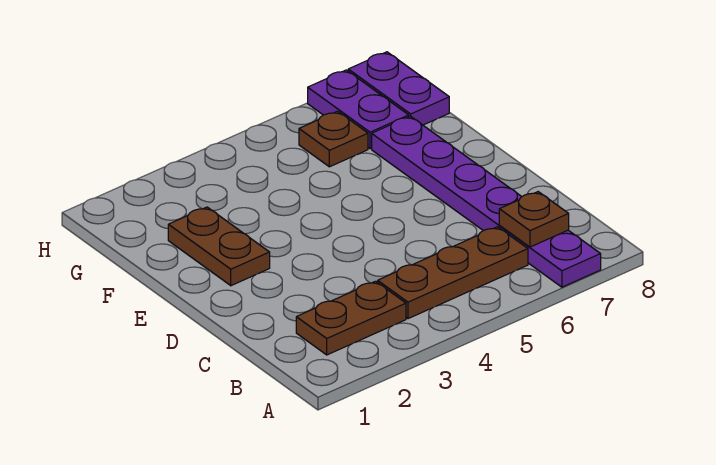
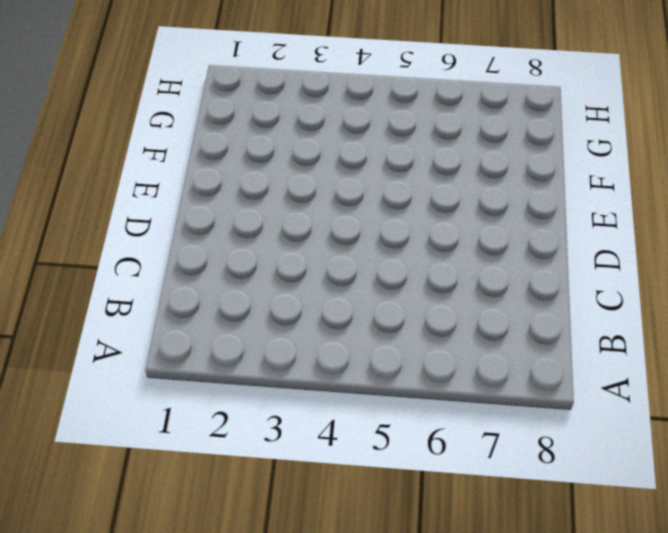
none -> purple 1x6 plate [372,116,601,287]
none -> brown 1x2 plate [296,281,406,355]

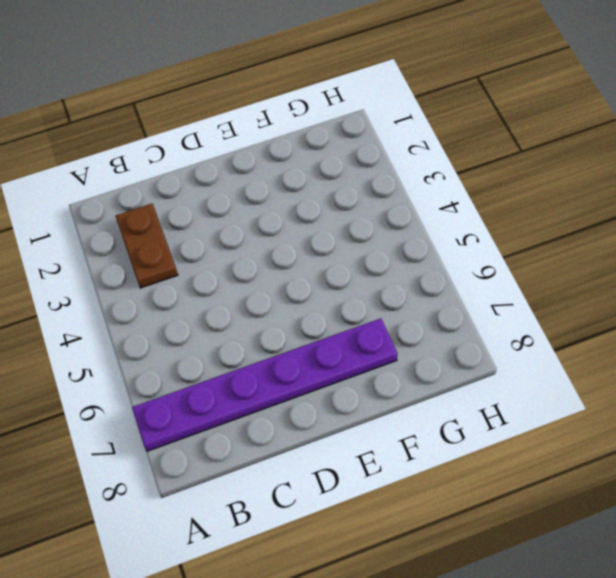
none -> brown 1x3 plate [378,227,528,319]
none -> brown 1x2 plate [168,207,270,286]

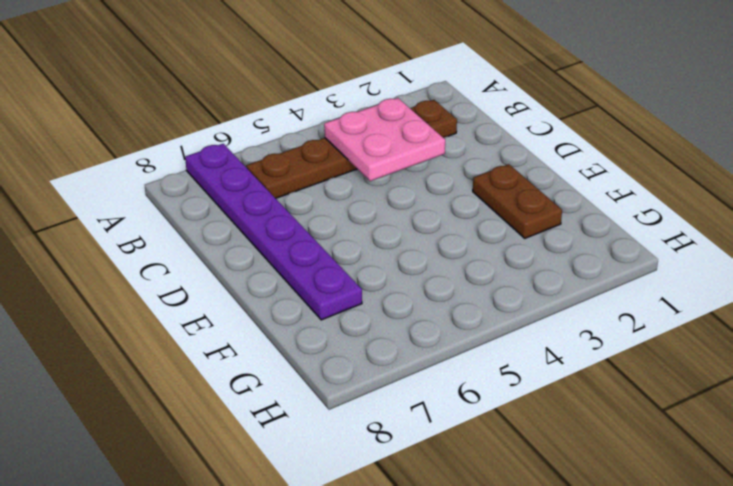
pink 2x2 plate [324,98,445,181] -> none
none -> brown 1x1 plate [299,111,368,167]
none -> purple 1x2 plate [308,70,409,149]

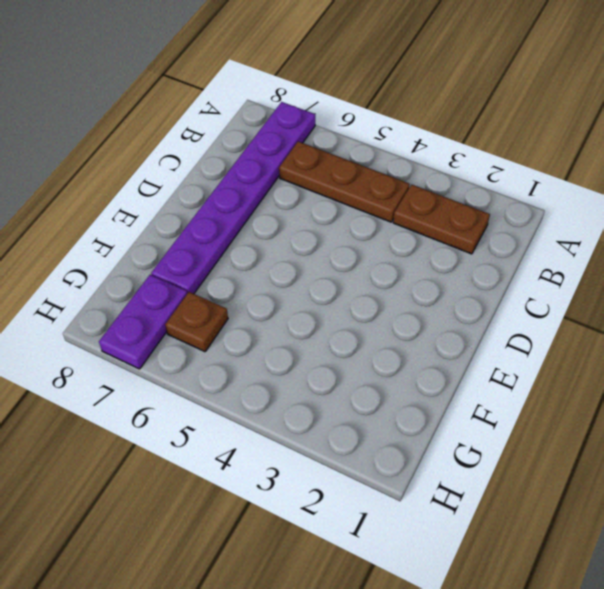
none -> brown 1x2 plate [168,207,270,286]
none -> purple 1x2 plate [348,52,449,125]

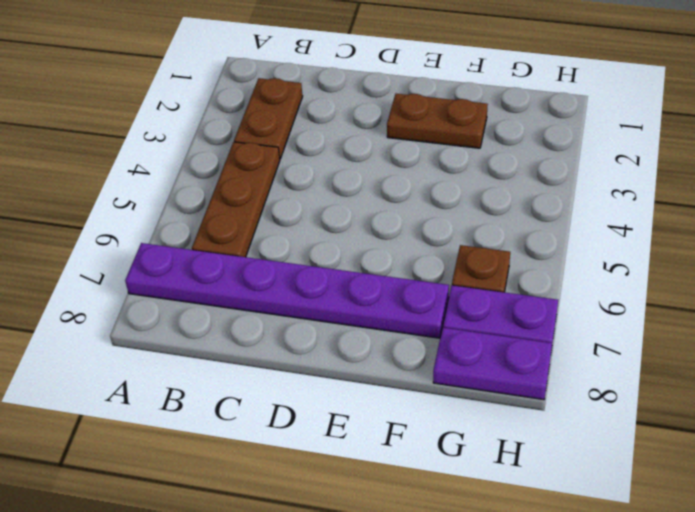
none -> brown 1x1 plate [499,192,569,247]

